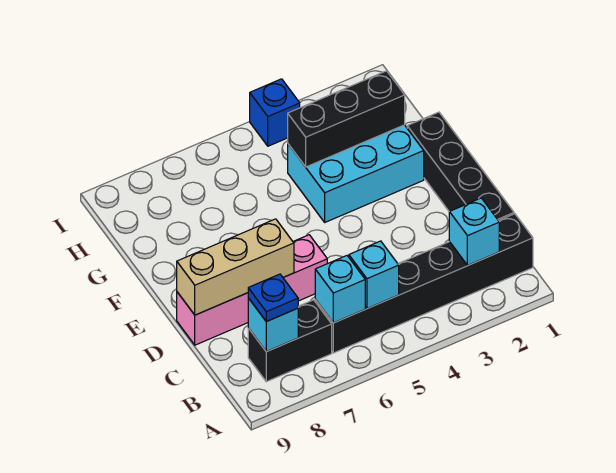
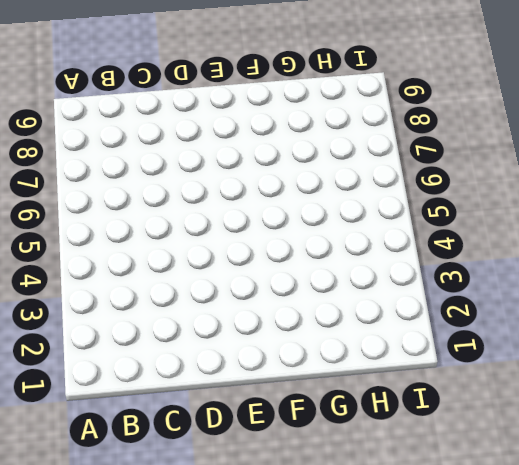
none -> black 1x6 brick [315,214,533,353]
none -> black 1x2 brick [248,300,332,382]
none -> black 1x4 brick [407,112,514,221]

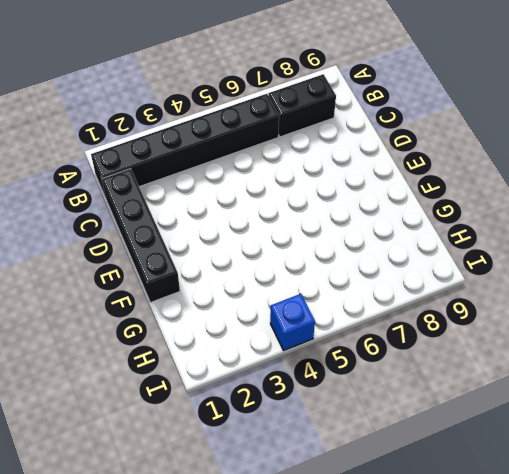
none -> pink 1x4 brick [177,235,327,345]
none -> cyan 2x3 brick [288,125,424,222]
none -> cyan 1x1 brick [449,198,499,265]

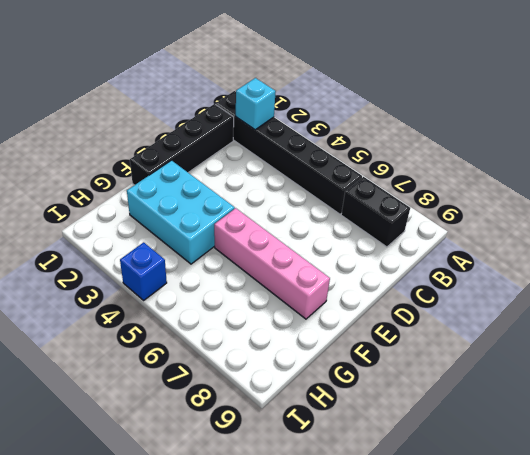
pink 1x4 brick [214,208,330,319] -> pink 1x4 brick moved to [177,235,327,345]
none -> cyan 1x1 brick [349,241,399,309]
none -> cyan 1x1 brick [315,256,365,323]
none -> cyan 1x1 brick [248,298,298,352]

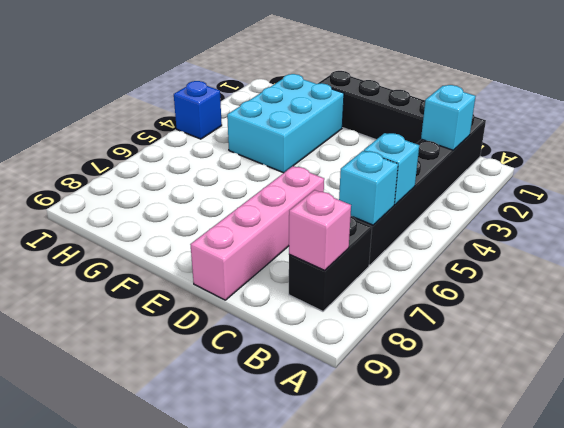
pink 1x1 brick [289,190,351,270] -> cyan 1x1 brick [248,298,298,352]
none -> tan 1x3 brick [177,219,294,315]
none -> black 1x3 brick [288,71,405,167]
none -> blue 1x1 plate [248,274,298,321]

